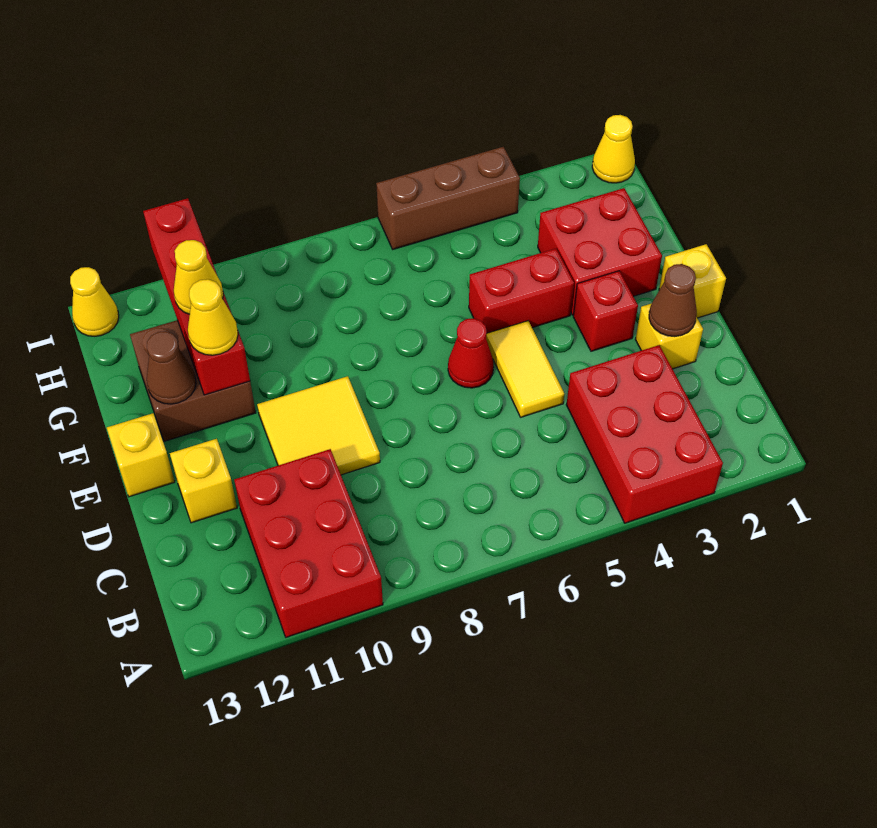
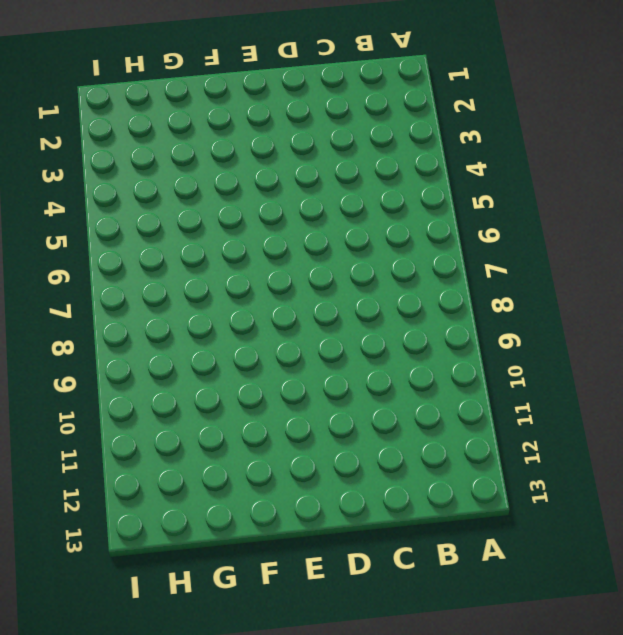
none -> red 2x3 brick [566,345,723,523]
none -> red 2x3 brick [234,449,383,637]
none -> yellow 1x1 brick [635,304,703,369]

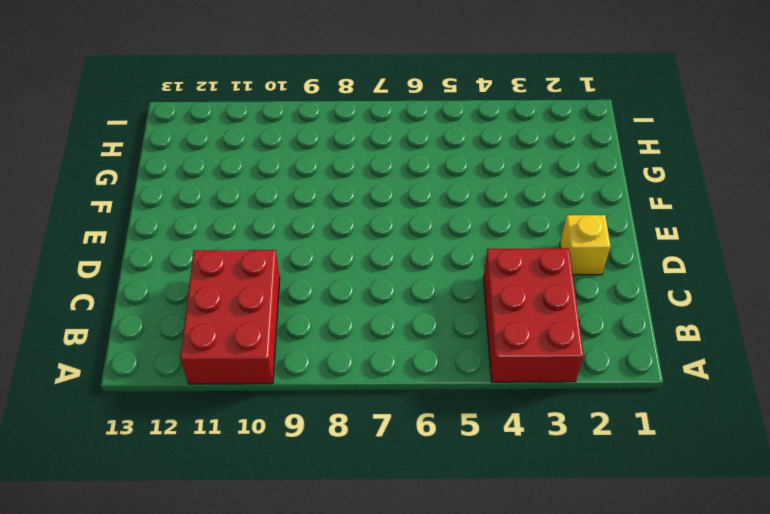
none -> yellow 1x2 tile [486,321,564,417]
none -> yellow 2x2 tile [257,376,380,475]
none -> yellow 1x1 brick [170,439,237,523]

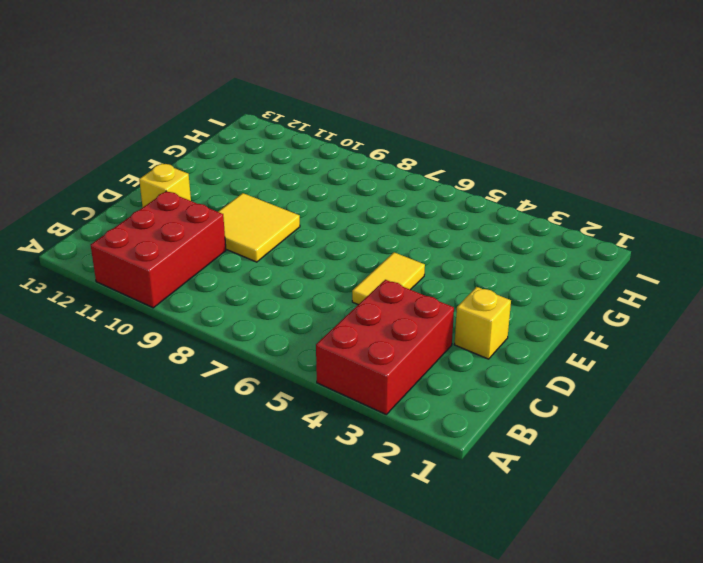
none -> yellow 1x1 brick [659,244,726,318]
none -> red 1x1 brick [573,271,638,351]
none -> red 1x1 cone [448,318,494,388]

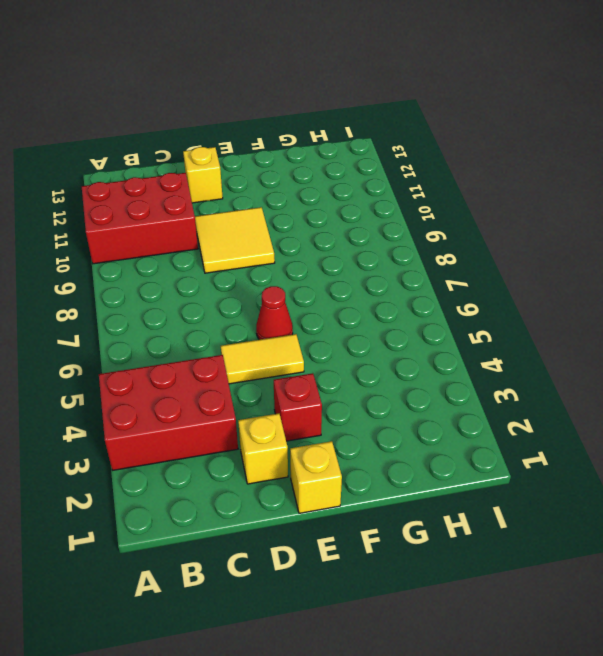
none -> yellow 1x1 brick [107,413,175,497]
none -> red 2x2 brick [538,188,662,315]
none -> red 1x2 brick [469,249,574,333]

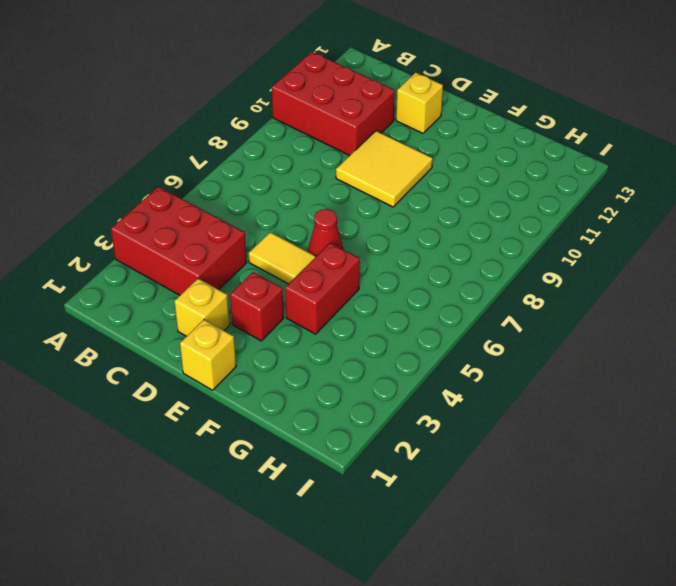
none -> yellow 1x1 brick [107,413,175,497]
none -> red 2x2 brick [538,188,662,315]
none -> brown 2x2 brick [130,320,256,441]

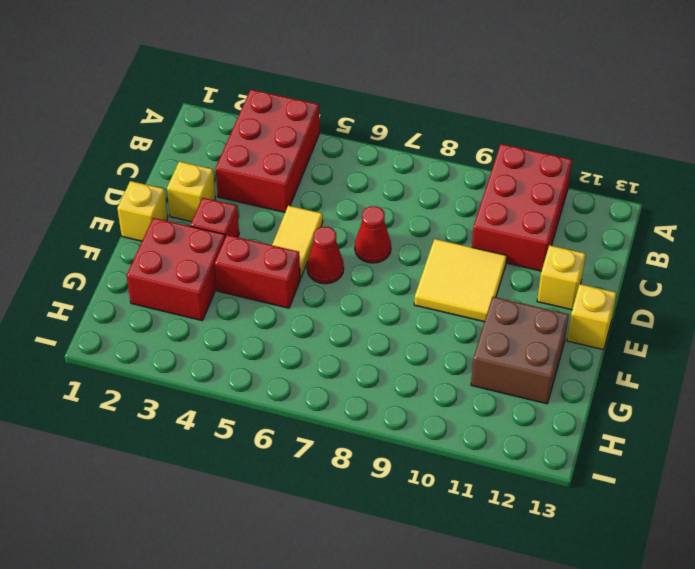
red 1x1 cone [355,206,391,263] -> none
none -> yellow 1x1 cone [592,115,635,183]
none -> brown 1x3 brick [376,147,520,249]
none -> yellow 1x1 cone [70,267,119,336]

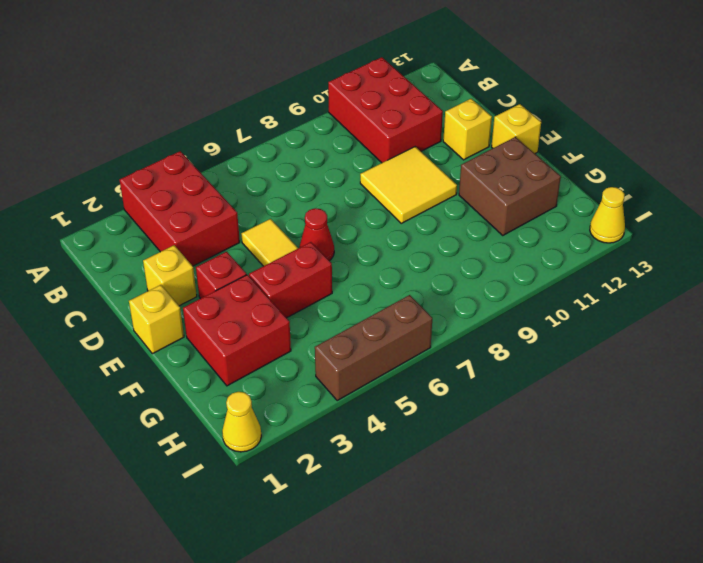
none -> brown 1x1 cone [649,264,697,336]
none -> red 1x4 brick [143,198,250,395]
none -> brown 1x1 cone [147,331,196,404]

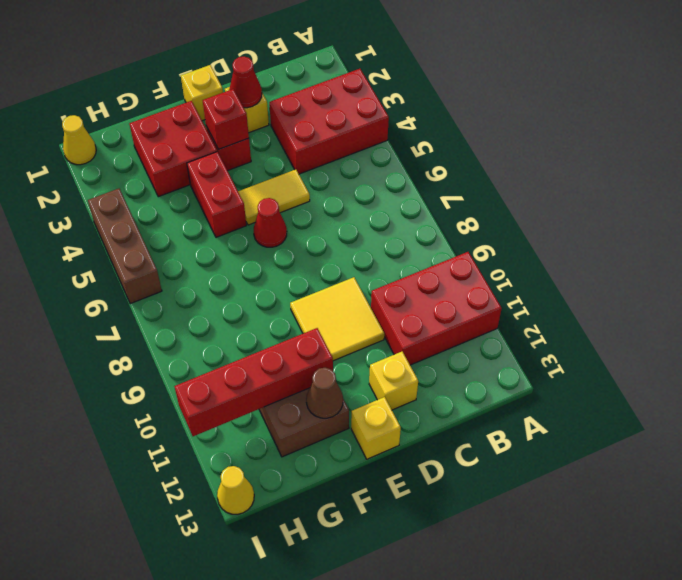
red 1x1 cone [229,57,262,108] -> brown 1x1 cone [649,264,697,336]
red 1x1 brick [203,89,249,149] -> none
none -> yellow 1x1 cone [188,279,238,355]
none -> yellow 1x1 cone [174,240,223,314]

